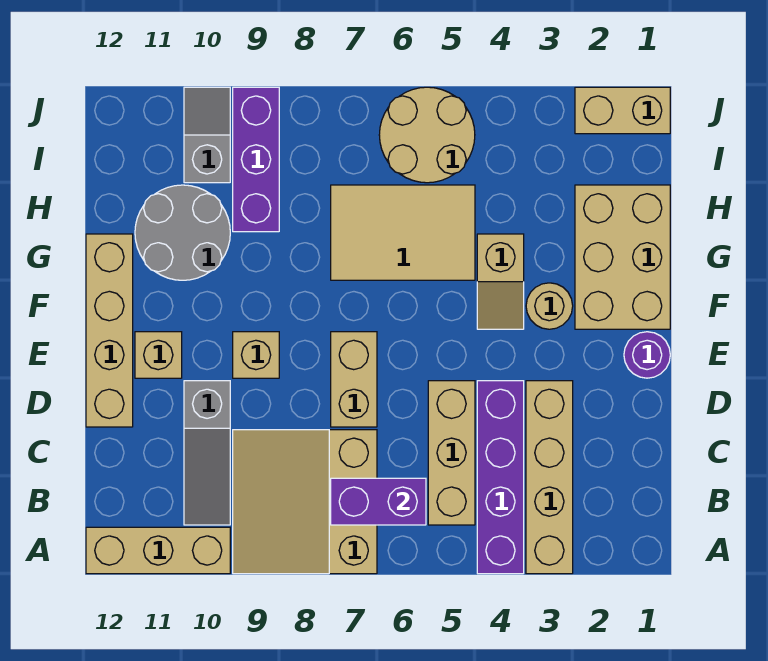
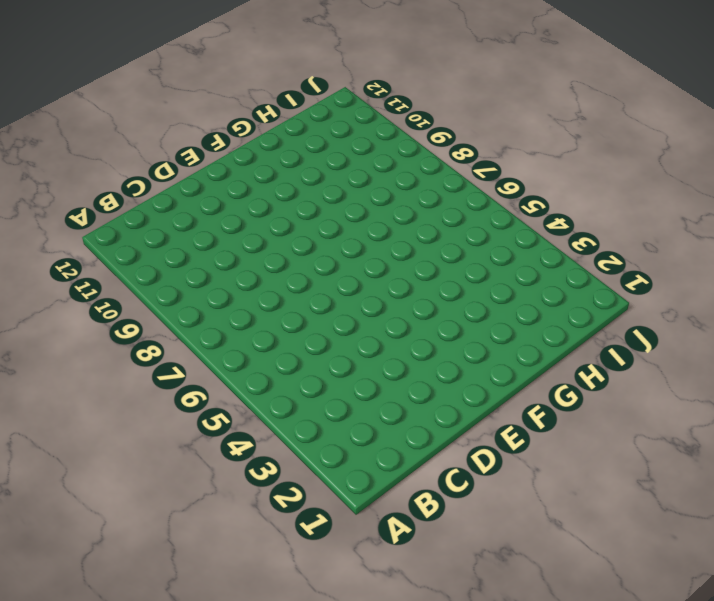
none -> tan 1x4 brick [526,381,573,574]
none -> purple 1x4 brick [477,381,524,574]
none -> tan 3x3 slope [233,430,377,574]

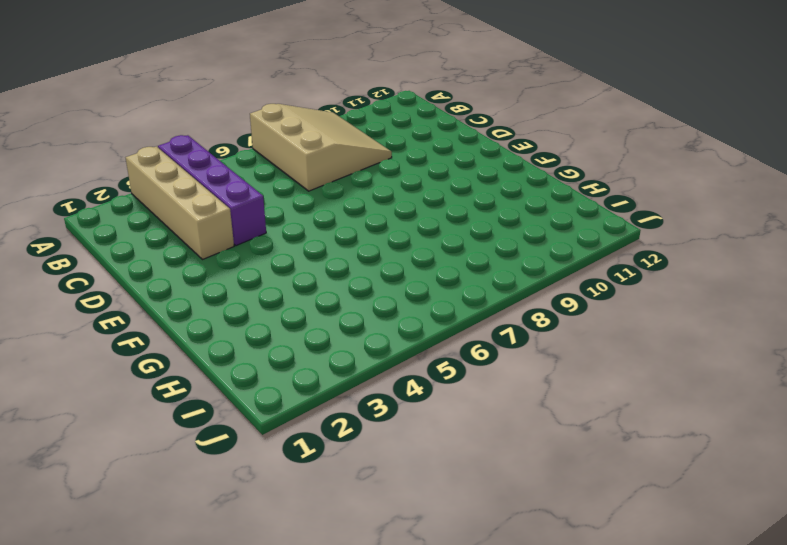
none -> tan 1x3 brick [86,527,230,574]
none -> tan 1x3 brick [428,381,475,525]
none -> grey 1x3 slope [184,381,230,525]

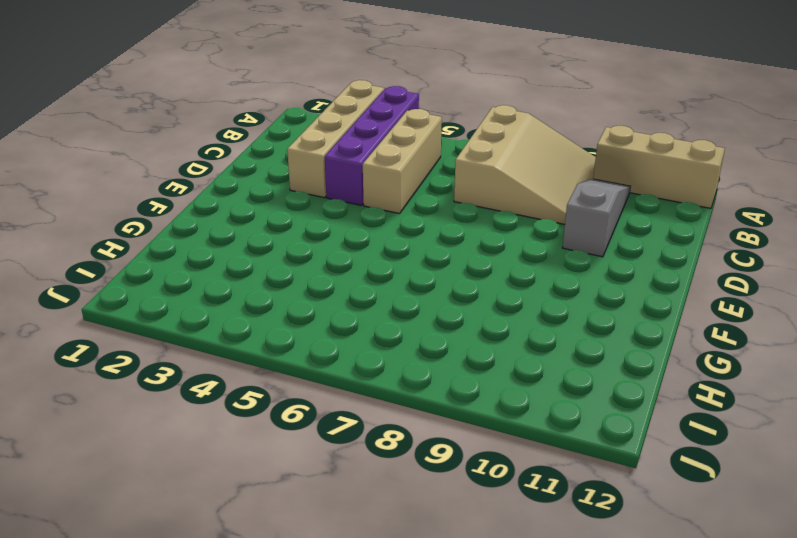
none -> tan 1x2 brick [331,332,377,427]
none -> tan 1x4 brick [86,234,133,427]
none -> purple 1x1 round brick [624,332,670,378]

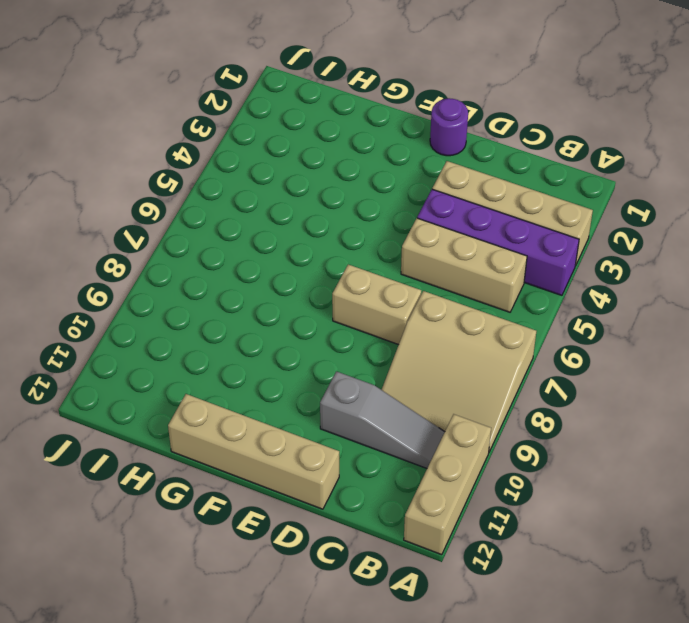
none -> tan 1x1 brick [233,332,279,378]
none -> tan 1x1 brick [135,332,182,378]
none -> tan 2x3 brick [575,185,670,329]

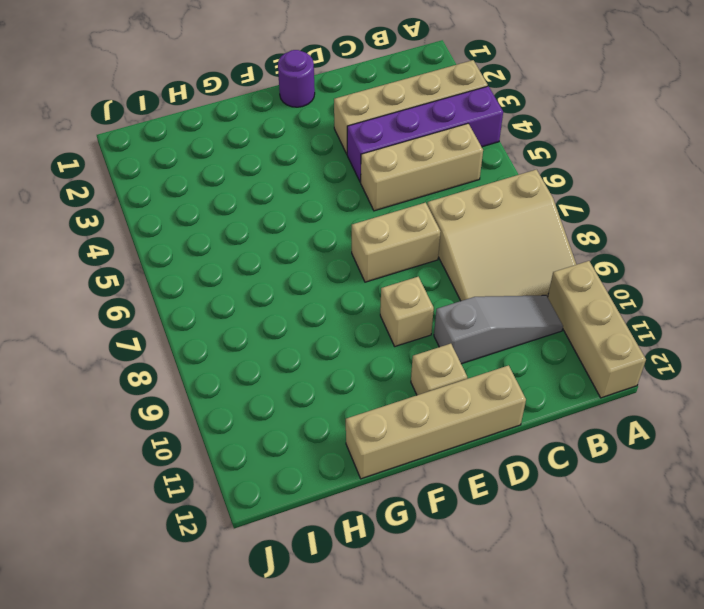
none -> tan 2x3 brick [575,185,670,329]
none -> tan 1x1 round brick [526,283,573,329]
none -> tan 1x2 slope [477,234,524,329]

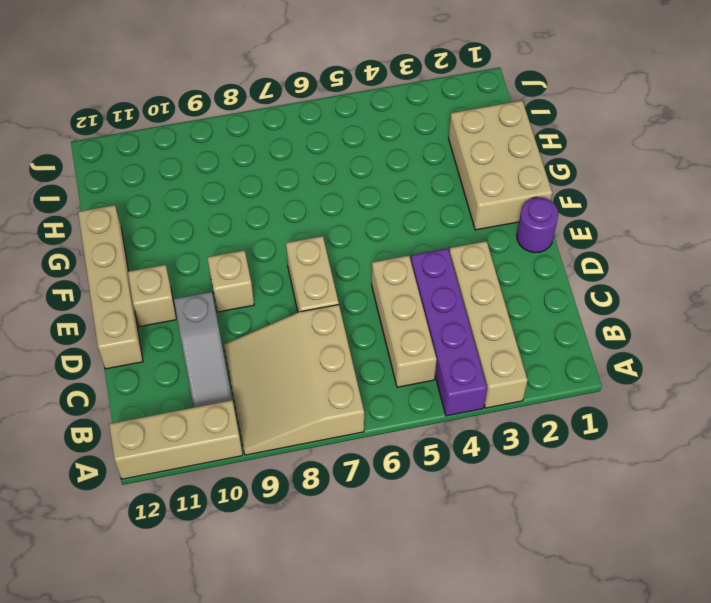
none -> tan 1x1 round brick [526,283,573,329]
none -> tan 1x2 slope [477,234,524,329]
none -> tan 2x3 tile [331,185,475,280]

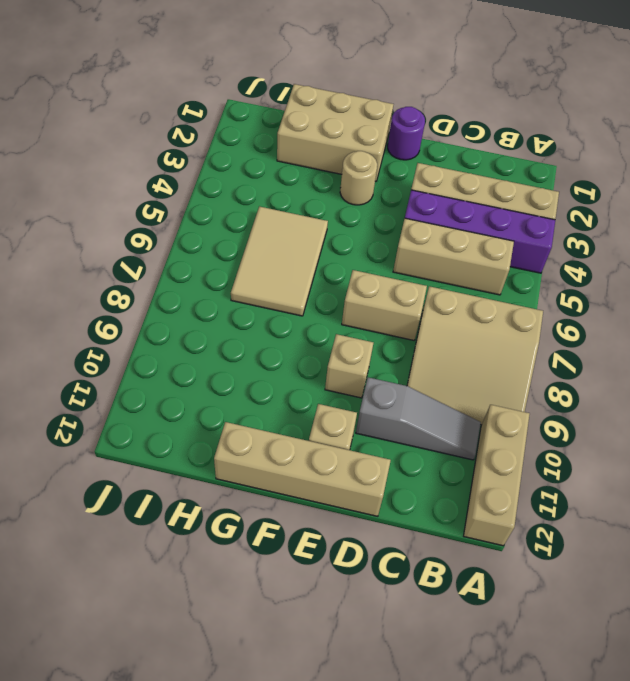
none -> tan 1x2 slope [477,234,524,329]
none -> grey 2x2 round brick [135,185,230,280]
none -> purple 1x3 brick [233,87,279,232]

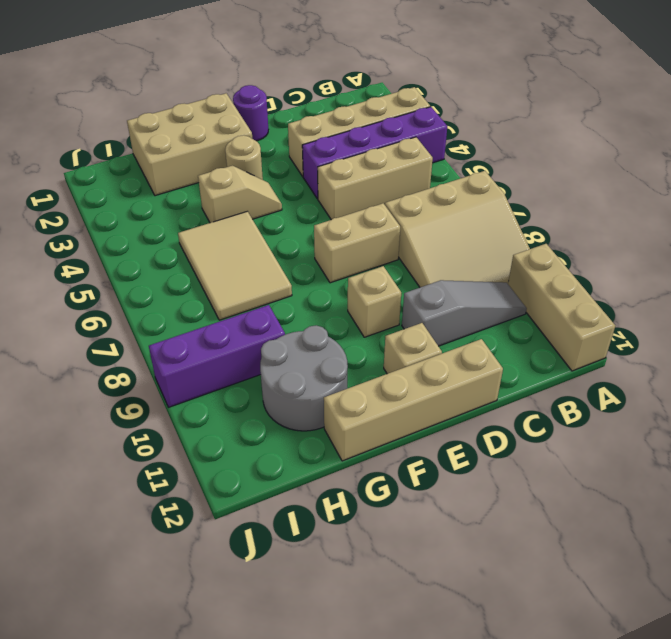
none -> tan 2x2 round brick [379,87,475,183]
none -> grey 1x2 slope [184,87,230,183]
none -> tan 1x2 brick [575,87,670,134]

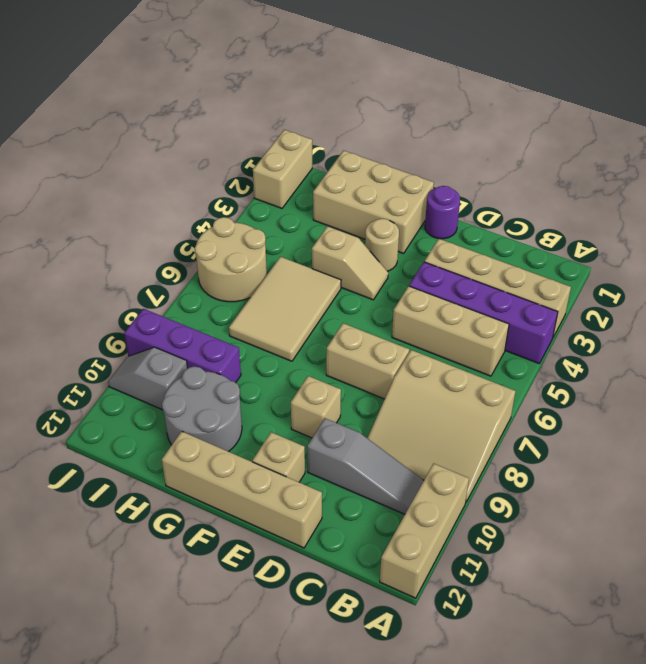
none -> purple 1x2 brick [331,478,426,525]

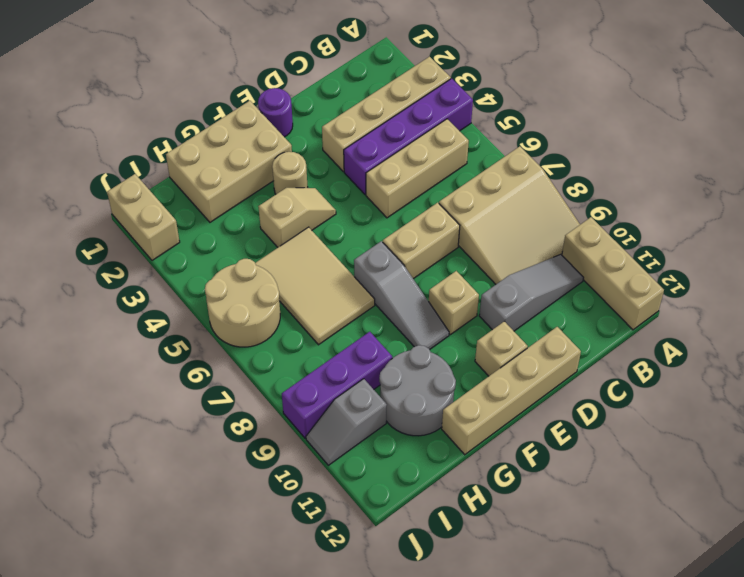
grey 1x3 slope [354,241,449,350] -> none
none -> purple 1x2 brick [331,478,426,525]

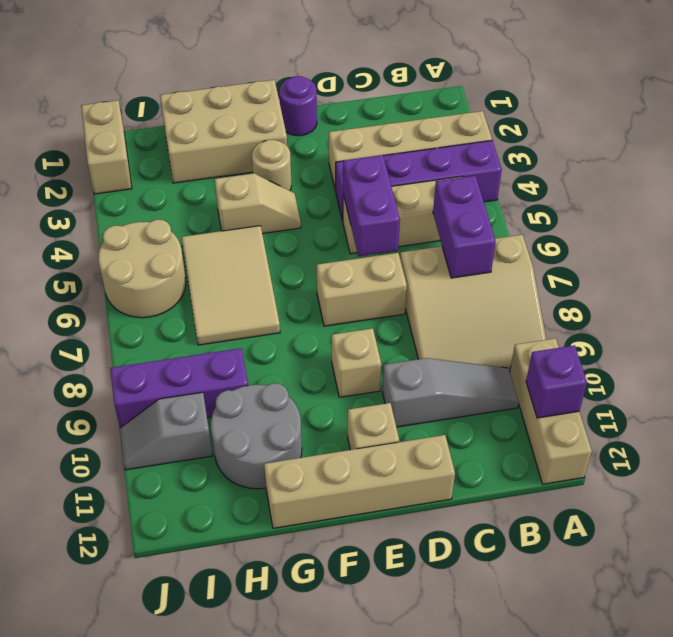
purple 1x1 brick [526,345,587,418] -> none
purple 1x2 brick [343,155,400,256] -> none

